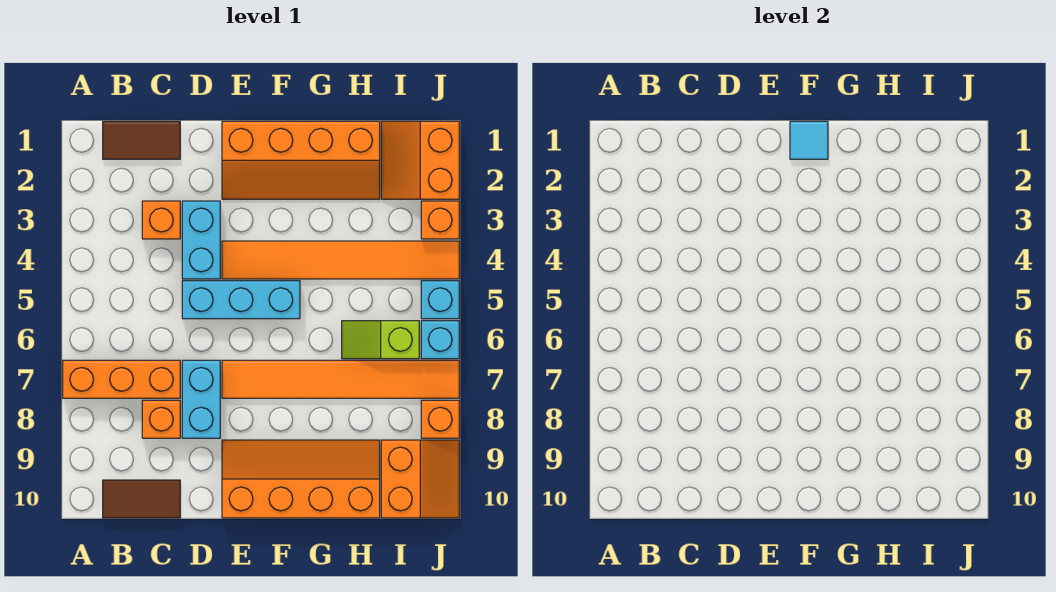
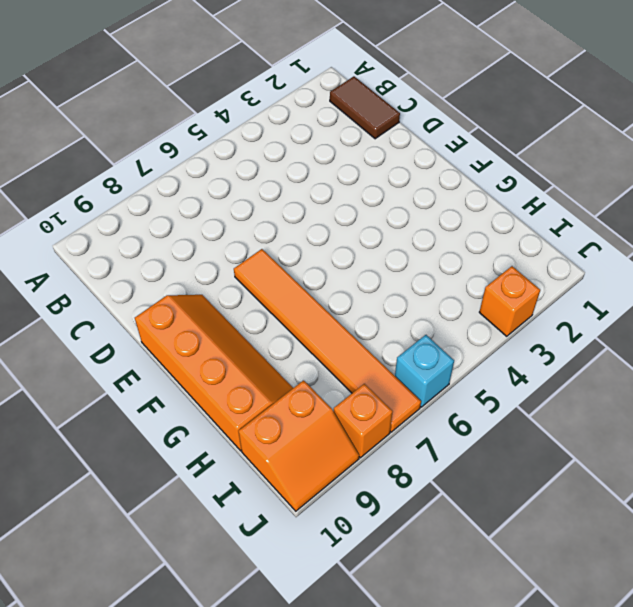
none -> orange 1x3 brick [63,360,180,398]
none -> brown 1x2 tile [103,480,180,518]
none -> orange 1x1 brick [142,201,180,239]

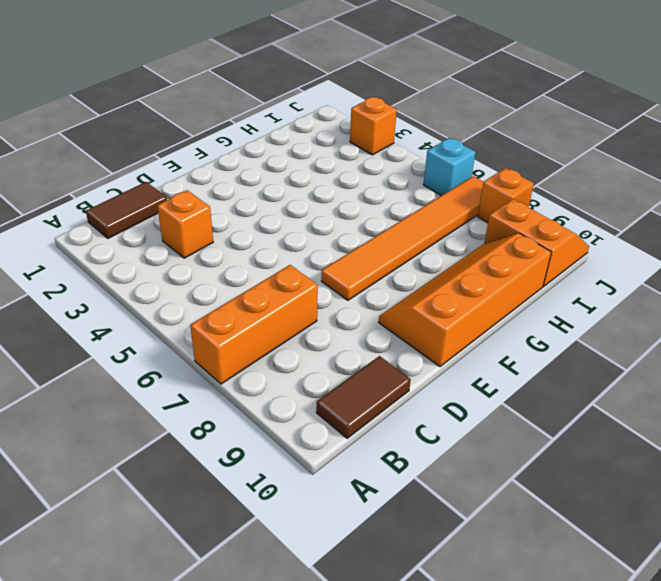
none -> orange 1x1 brick [142,400,180,438]
none -> cyan 1x2 brick [182,201,220,279]
none -> cyan 1x3 brick [182,281,300,319]

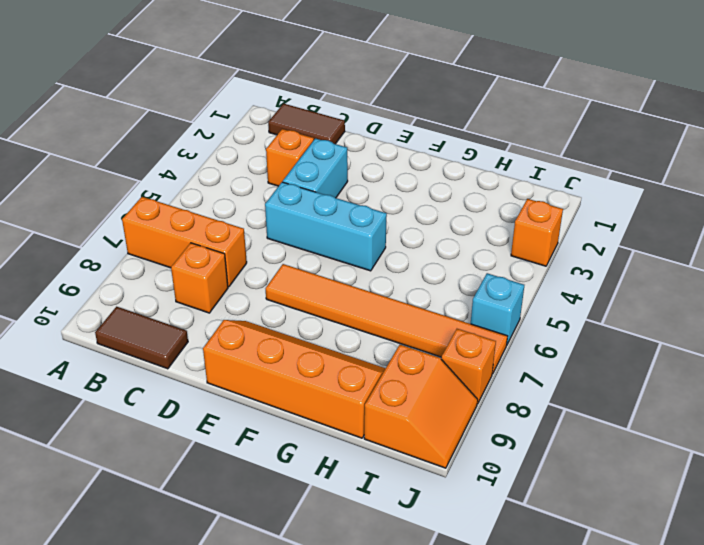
none -> cyan 1x2 brick [182,360,220,438]
none -> orange 2x4 slope [222,121,380,199]
none -> orange 1x6 tile [222,241,459,279]

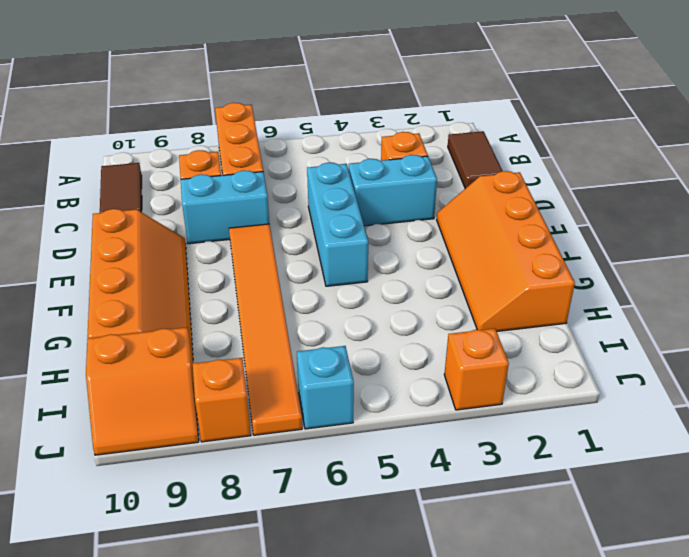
none -> orange 1x6 tile [222,241,459,279]
none -> lime 1x2 slope [342,321,419,359]
none -> orange 2x2 slope [381,121,459,199]

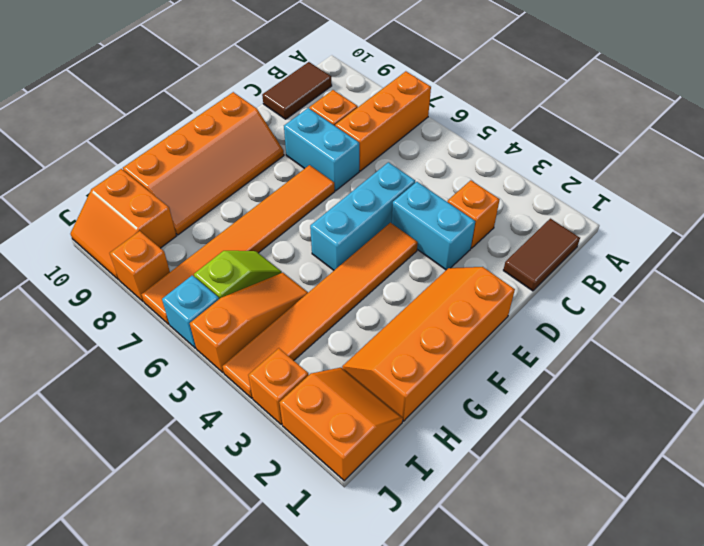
orange 1x3 slope [190,273,308,373] -> cyan 1x1 brick [421,281,459,319]
none -> cyan 1x1 tile [790,121,828,159]

